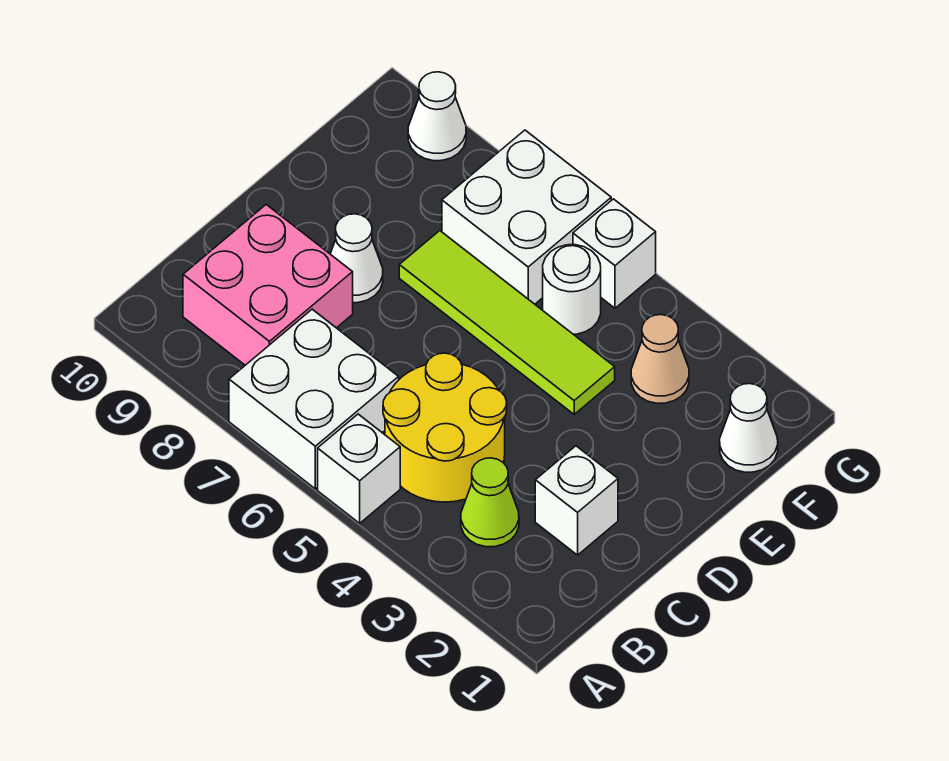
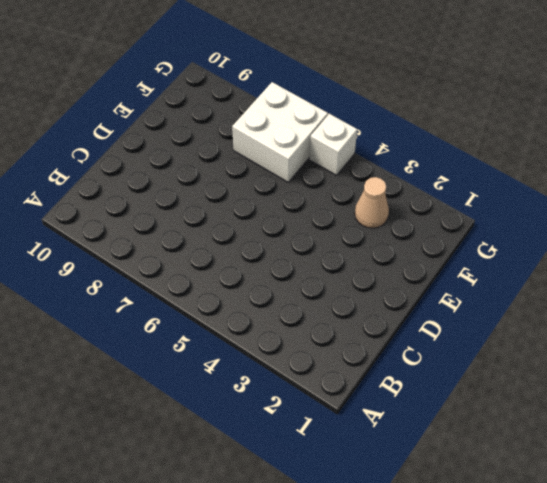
none -> white 1x1 brick [318,414,400,523]
none -> white 2x2 brick [229,309,399,489]
none -> lime 1x1 cone [461,458,519,547]

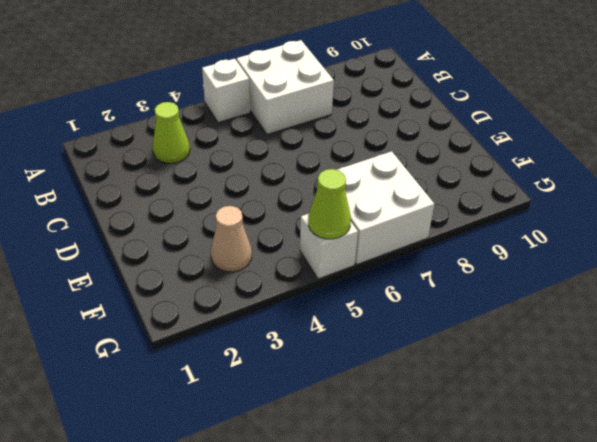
lime 1x1 cone [308,169,351,239] -> none
none -> yellow 2x2 round brick [383,353,507,502]
none -> pink 2x2 brick [183,205,353,365]
none -> white 1x1 brick [535,446,618,555]

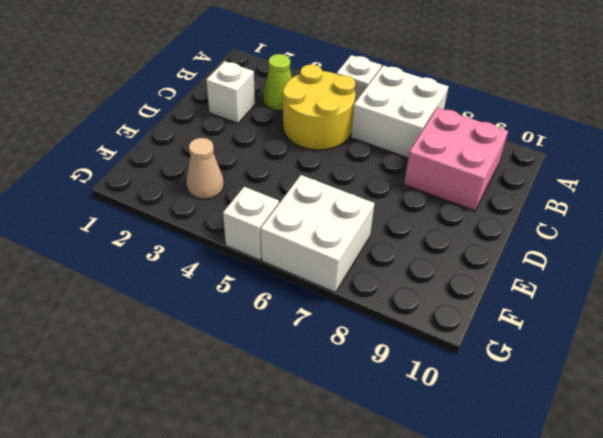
none -> white 1x1 cone [330,214,383,303]
none -> lime 1x4 tile [399,231,615,414]
none -> white 1x1 cone [720,384,778,472]

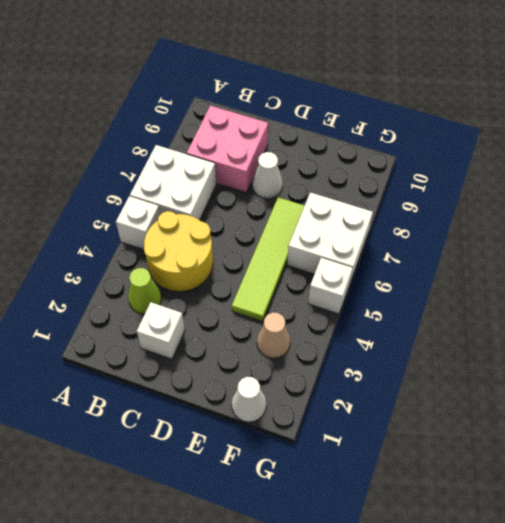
none -> white 1x1 round brick [543,245,601,334]
none -> white 1x1 cone [408,72,466,161]

